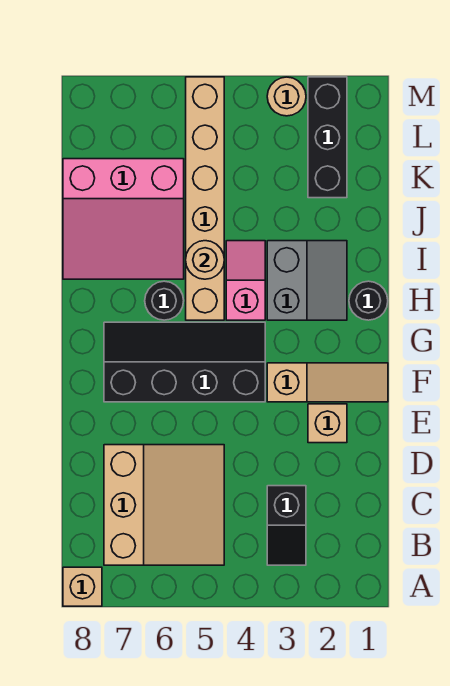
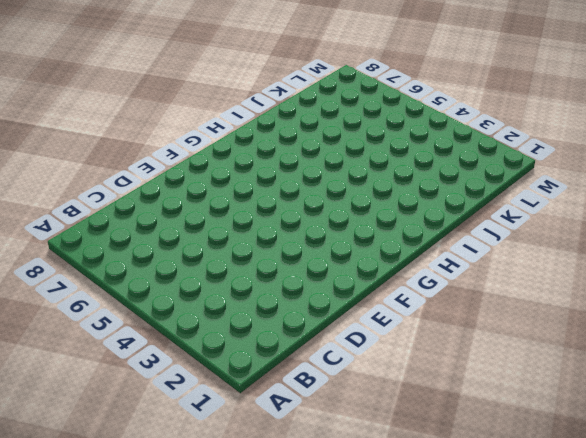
none -> tan 1x1 brick [63,567,102,606]
none -> black 1x2 slope [267,486,306,565]
none -> tan 3x3 slope [104,445,224,565]

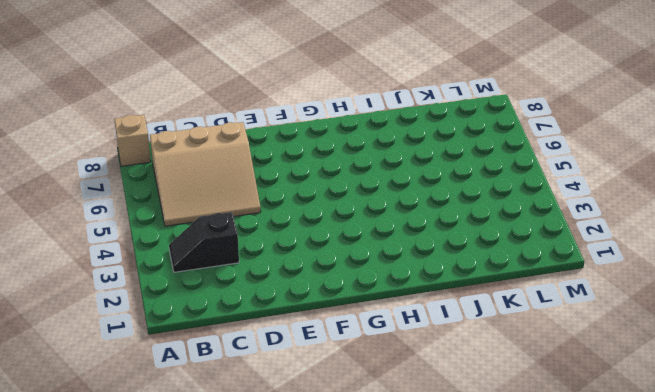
none -> tan 1x1 brick [308,404,347,443]
none -> tan 1x3 slope [267,363,388,402]
none -> black 2x4 slope [104,322,265,402]

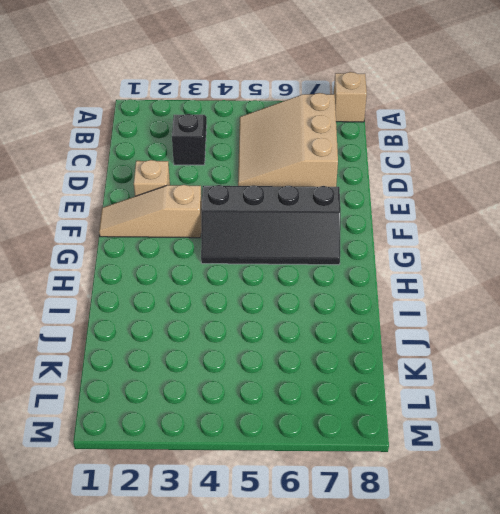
none -> black 1x1 round brick [349,281,388,320]
none -> grey 2x2 slope [267,241,347,320]
none -> pink 1x2 slope [226,241,265,320]

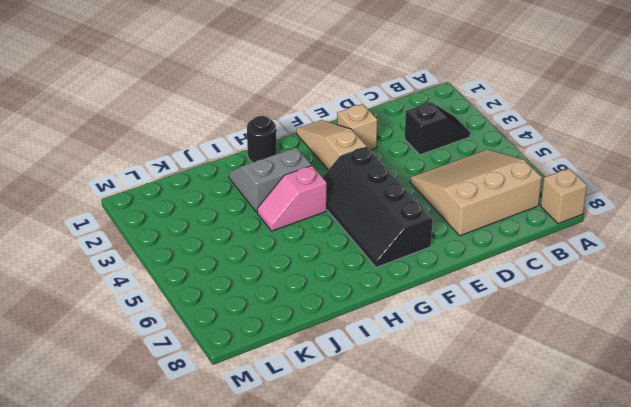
none -> tan 1x6 brick [186,77,224,320]
none -> black 1x1 round brick [145,281,184,320]
none -> pink 3x3 slope [63,159,184,279]

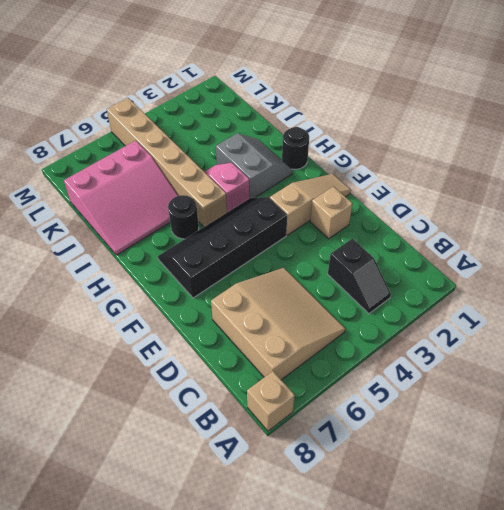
none -> black 1x3 brick [308,77,347,198]
none -> tan 1x1 round brick [267,77,306,116]
none -> tan 1x1 round brick [186,241,224,279]

